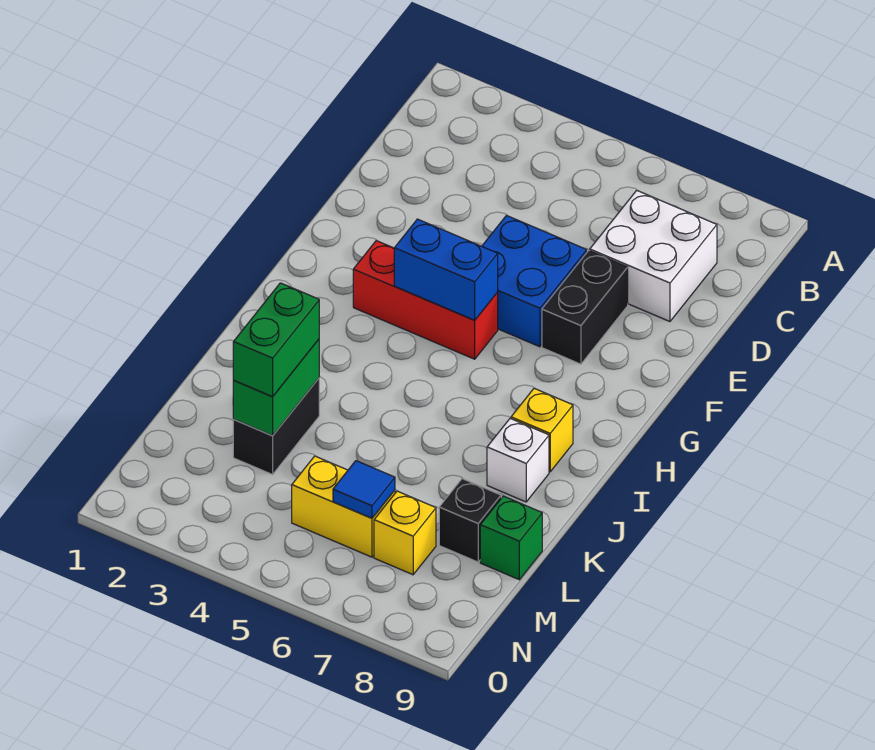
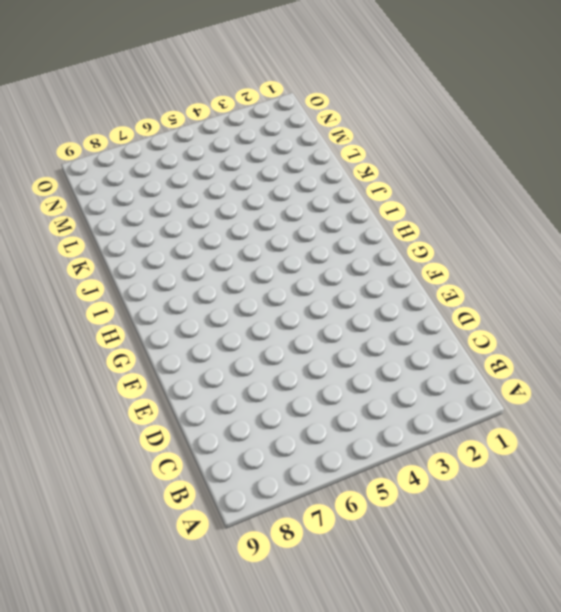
none -> white 2x2 brick [590,190,717,322]
none -> blue 2x2 brick [482,215,587,347]
none -> black 1x2 brick [542,251,628,364]

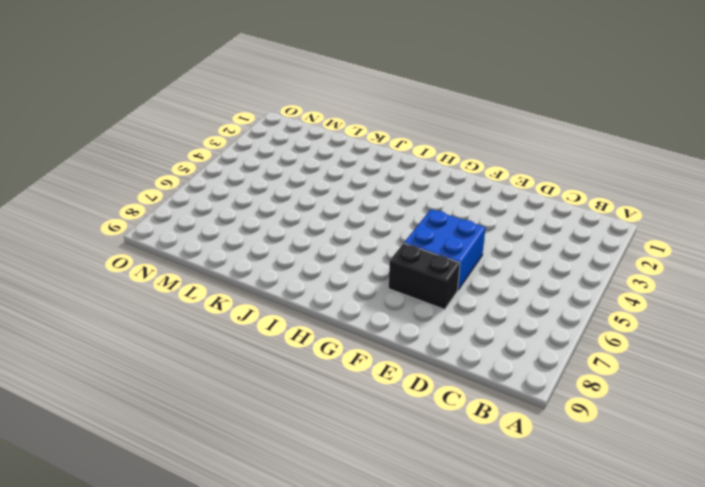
none -> white 2x2 brick [590,190,717,322]
none -> red 1x3 brick [353,240,498,359]
none -> yellow 1x1 brick [511,388,573,472]

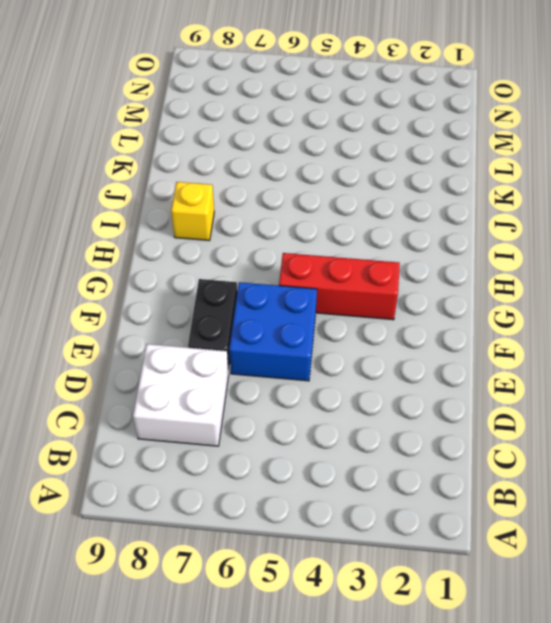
none -> white 1x1 brick [487,418,549,502]
none -> black 1x2 brick [233,378,319,475]
none -> black 1x1 brick [439,479,501,562]

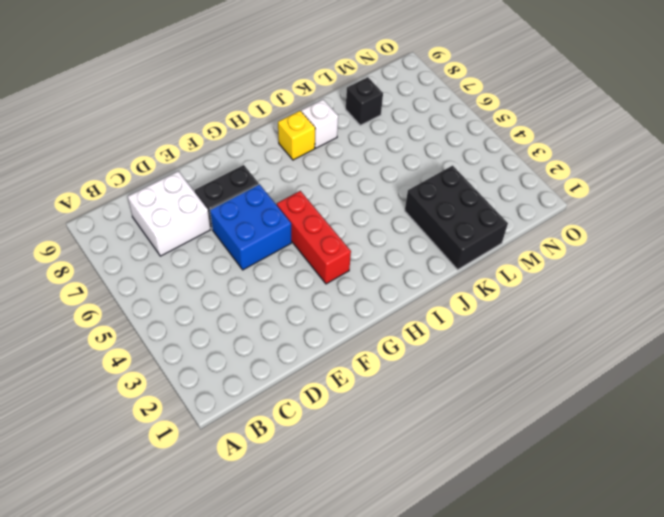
black 2x3 brick [405,166,508,270] -> black 1x2 brick [233,378,319,475]
none -> green 1x1 brick [480,496,542,580]
none -> yellow 1x2 brick [292,456,395,557]
none -> yellow 1x1 brick [374,491,436,575]

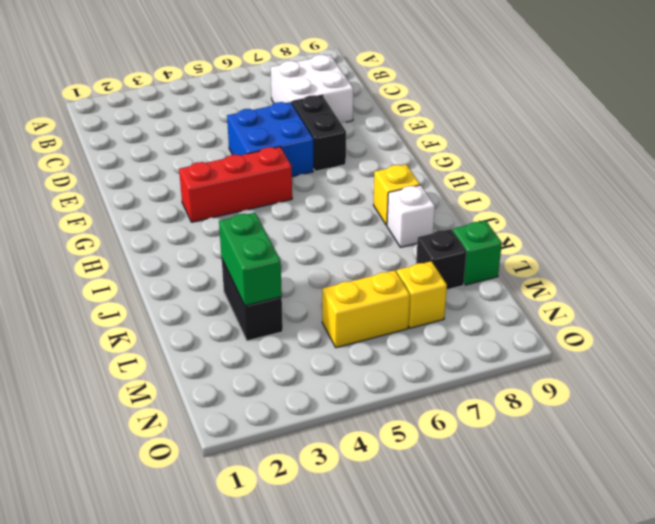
none -> blue 1x2 brick [394,219,498,320]
none -> blue 1x1 tile [333,461,395,518]
none -> green 1x2 brick [233,283,319,397]

